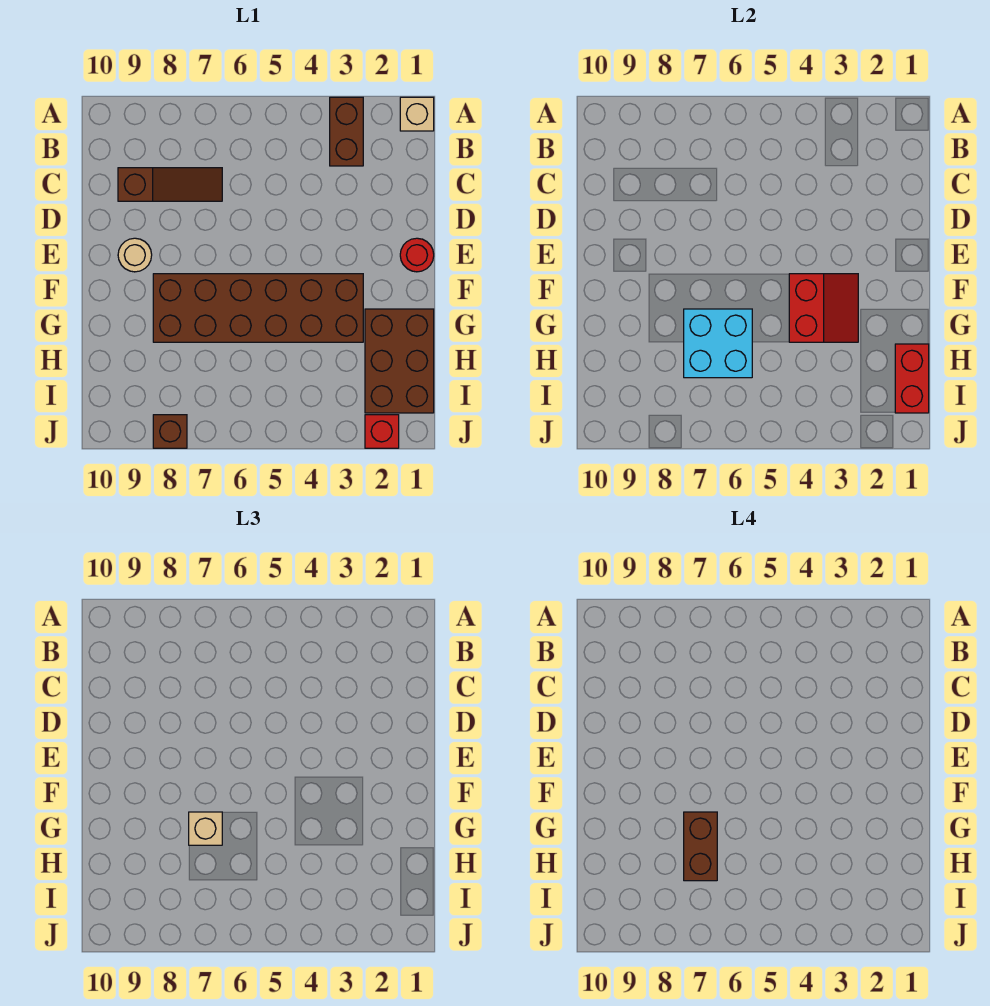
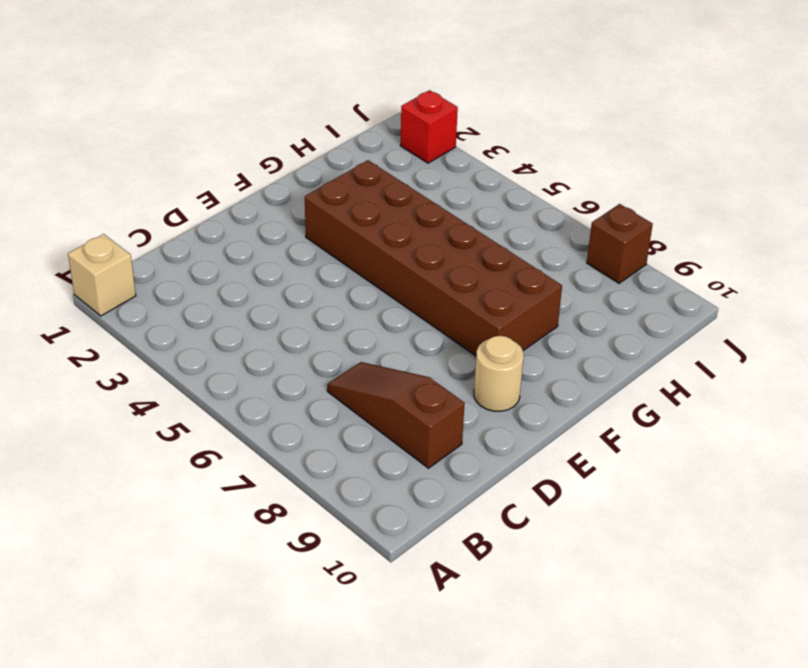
none -> brown 1x2 brick [330,97,363,166]
none -> red 1x1 round brick [400,238,434,272]
none -> brown 2x3 brick [365,309,434,413]

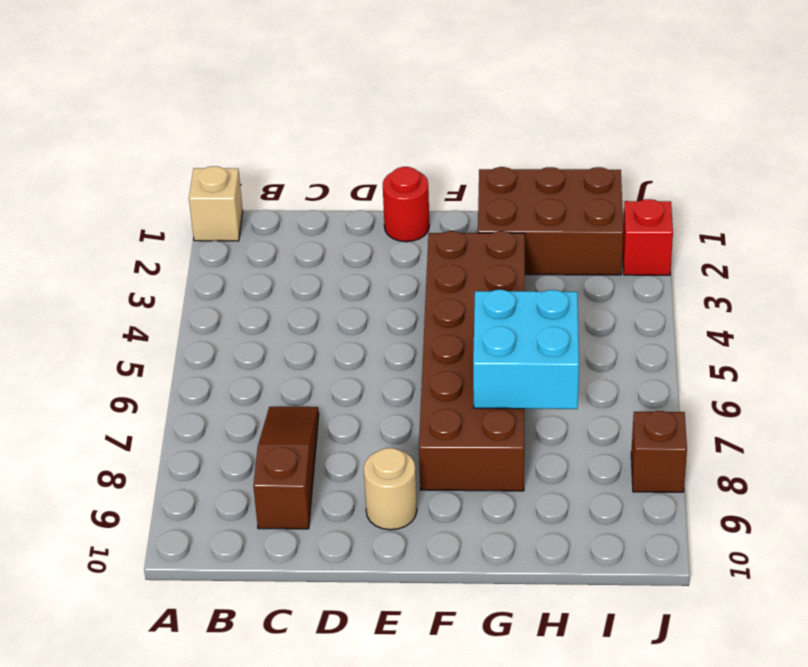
none -> brown 1x2 brick [330,97,363,166]
none -> red 2x2 slope [789,274,858,342]
none -> red 1x2 brick [895,344,929,413]

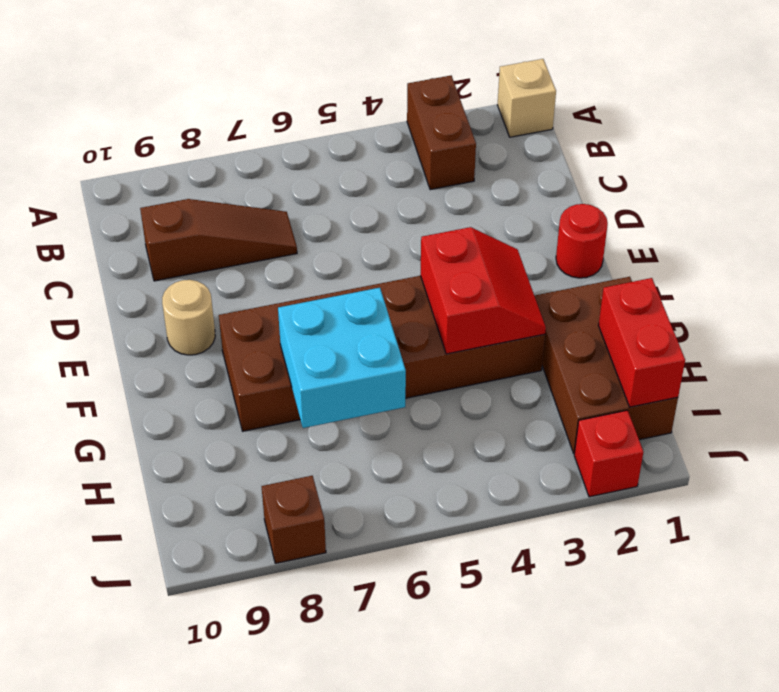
none -> tan 1x1 brick [189,812,222,845]
none -> brown 1x2 brick [684,812,717,881]

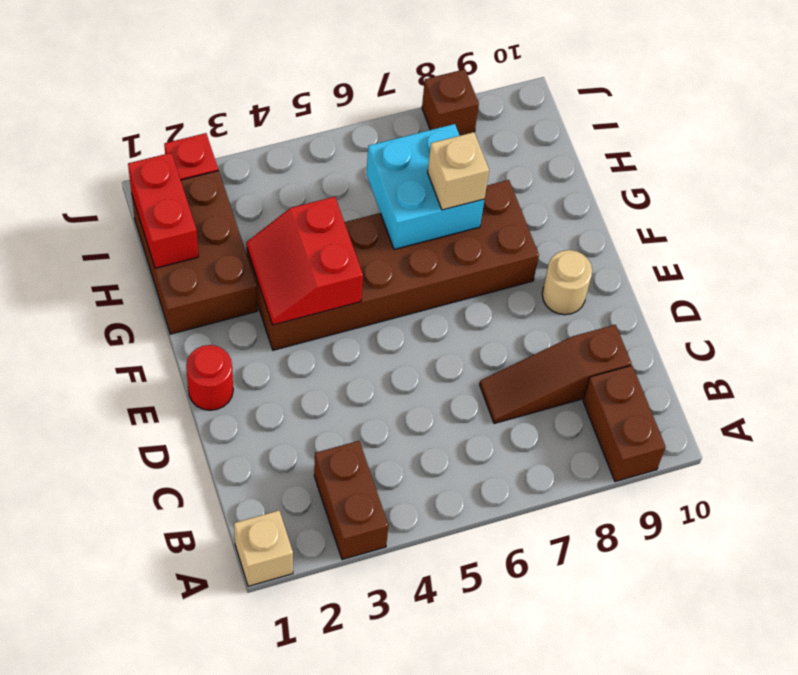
brown 1x2 brick [583,366,666,482] -> brown 1x2 brick moved to [684,812,717,881]

